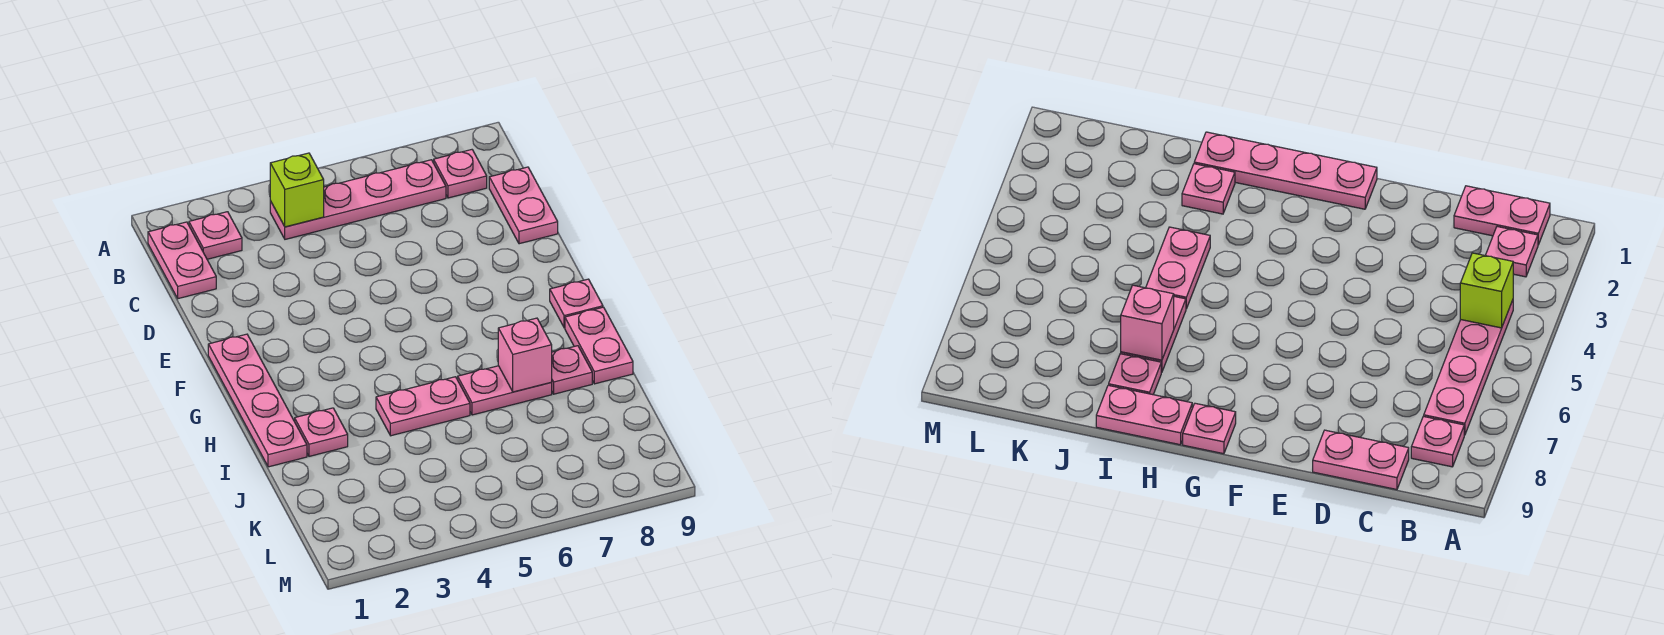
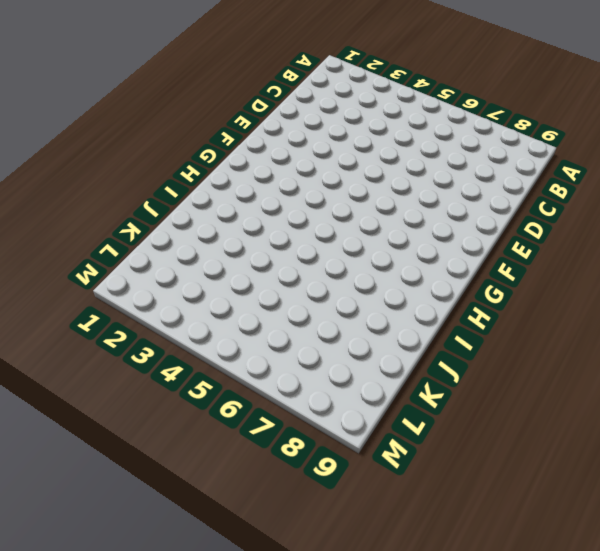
none -> pink 1x2 plate [148,222,216,299]
none -> pink 1x1 plate [189,212,242,259]
none -> pink 1x4 plate [270,160,446,239]

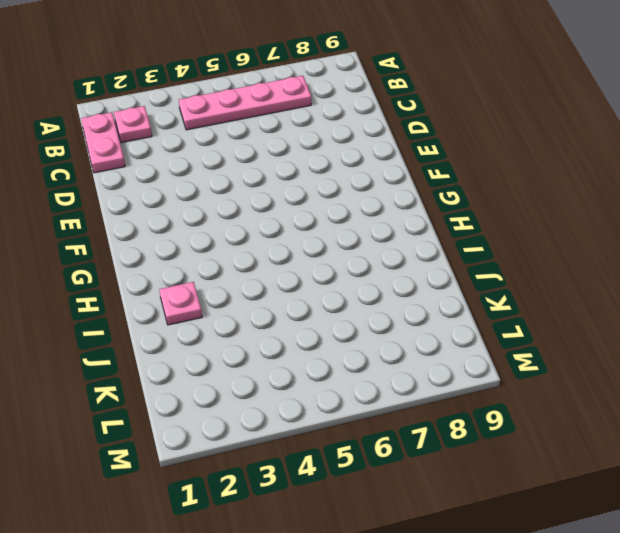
none -> pink 1x1 plate [434,150,487,198]
none -> pink 1x2 plate [489,167,558,244]
none -> pink 1x4 plate [208,334,307,467]

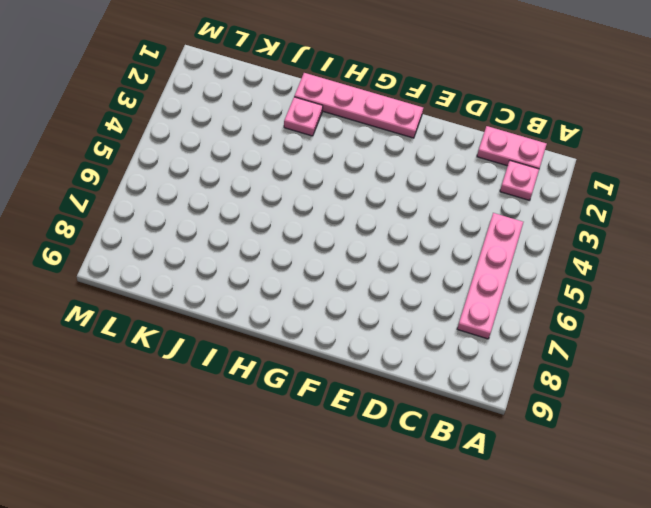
none -> pink 1x1 plate [434,150,487,198]
none -> pink 1x2 plate [489,167,558,244]
none -> pink 1x1 plate [550,279,603,328]

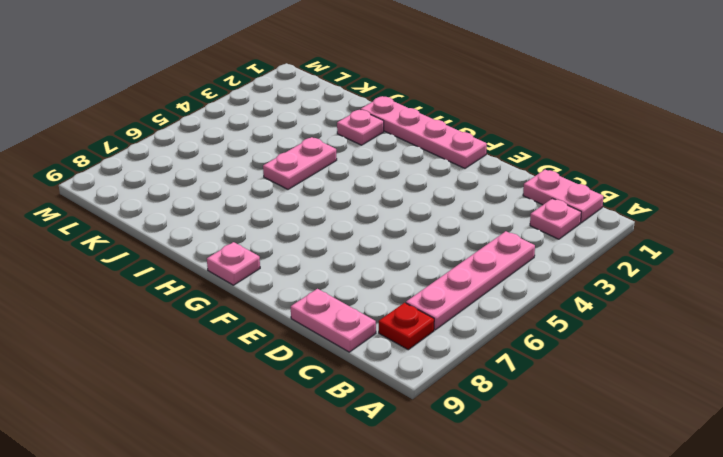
red 1x1 plate [379,303,434,350] -> pink 1x1 plate [434,150,487,198]
none -> pink 1x2 plate [565,307,633,384]
none -> pink 1x2 plate [458,366,552,415]
none -> pink 1x1 plate [551,346,592,394]

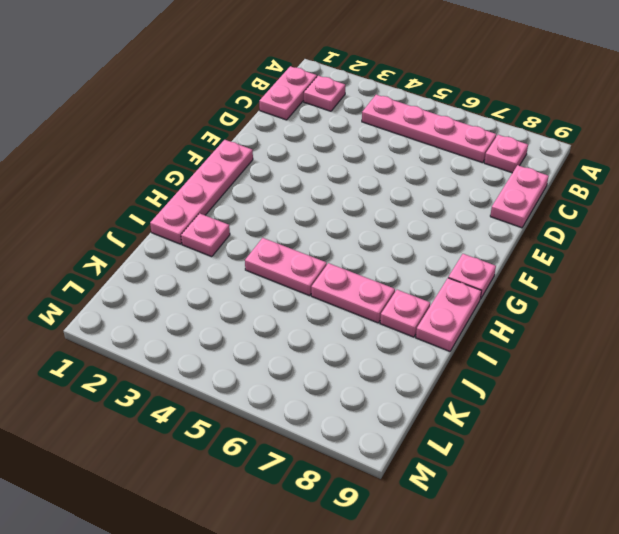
none -> lime 1x1 brick [270,153,324,227]
none -> pink 1x1 brick [498,318,552,392]

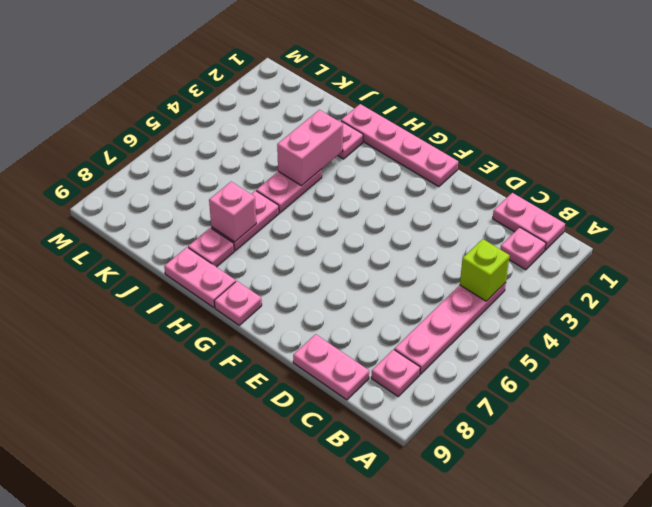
pink 1x2 brick [277,110,343,186] -> none

